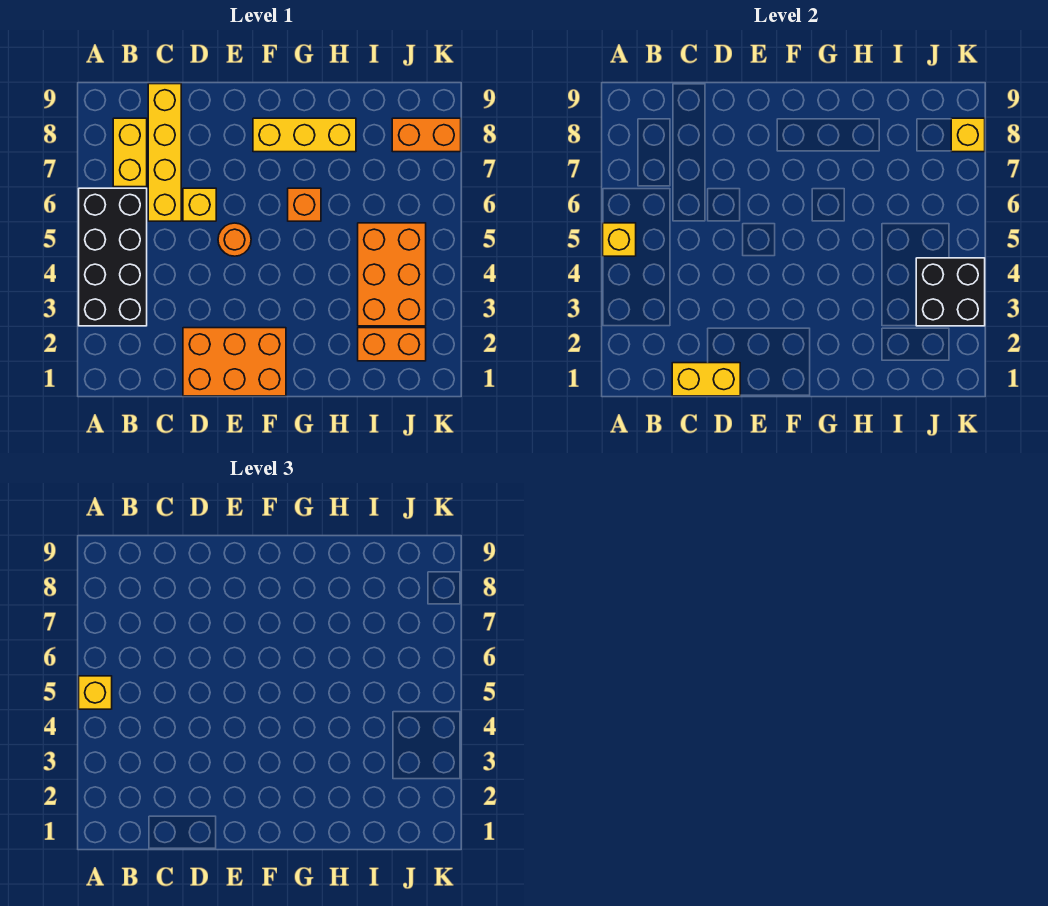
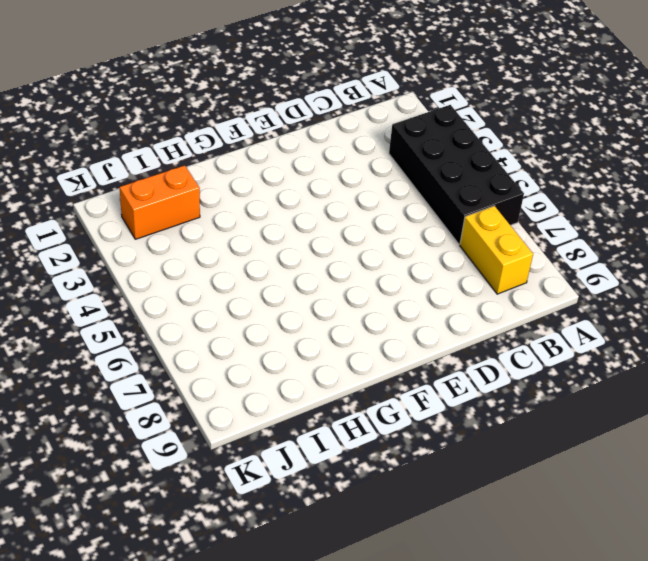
none -> yellow 1x4 brick [148,84,181,221]
none -> orange 2x3 brick [183,328,286,396]
none -> yellow 1x1 brick [183,188,216,221]

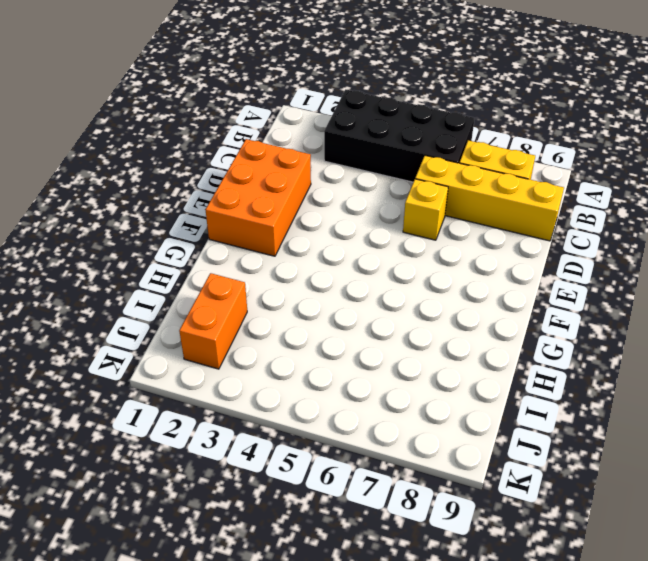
none -> orange 1x1 round brick [218,223,251,256]
none -> yellow 1x3 brick [253,118,356,152]
none -> orange 1x1 brick [288,188,321,221]

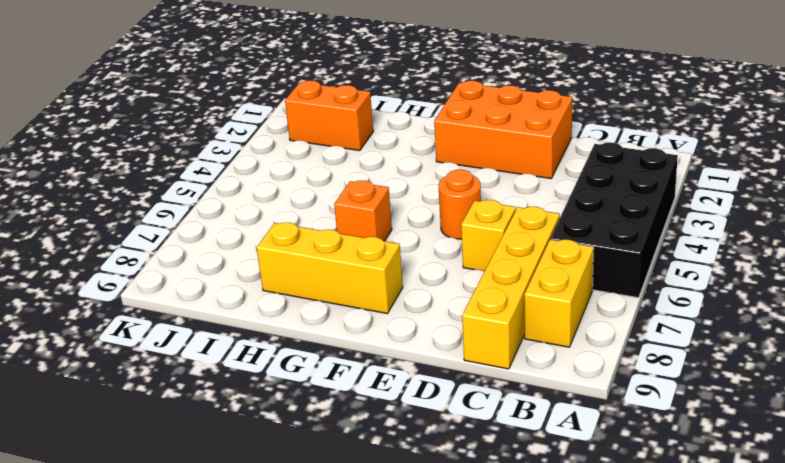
none -> orange 2x3 brick [358,223,426,326]
none -> orange 1x2 brick [392,118,461,152]
none -> yellow 1x1 brick [603,223,636,256]

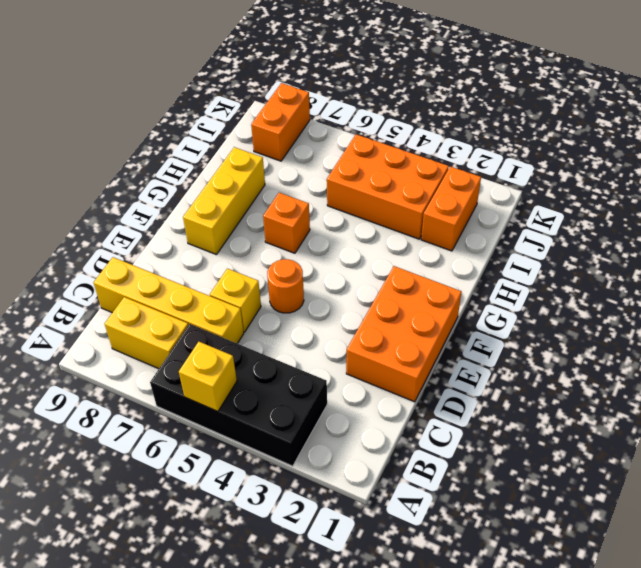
none -> yellow 1x2 brick [672,363,740,396]
none -> black 2x2 brick [916,258,985,326]
none -> yellow 1x1 brick [951,118,985,152]

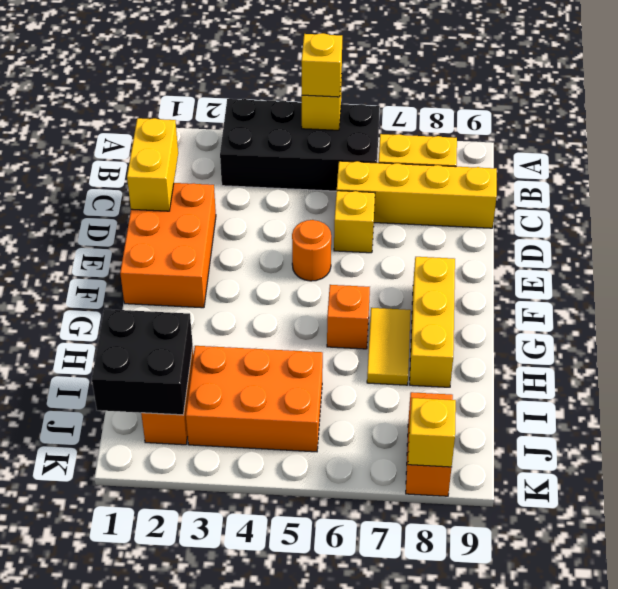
yellow 1x2 tile [367,308,411,385] -> none
black 2x2 brick [92,309,193,415] -> black 2x2 brick moved to [916,258,985,326]

